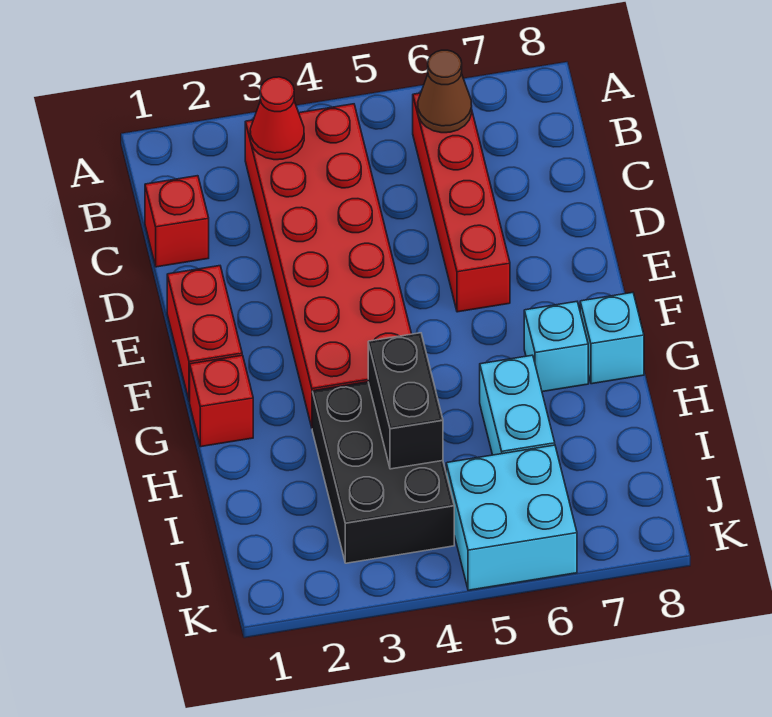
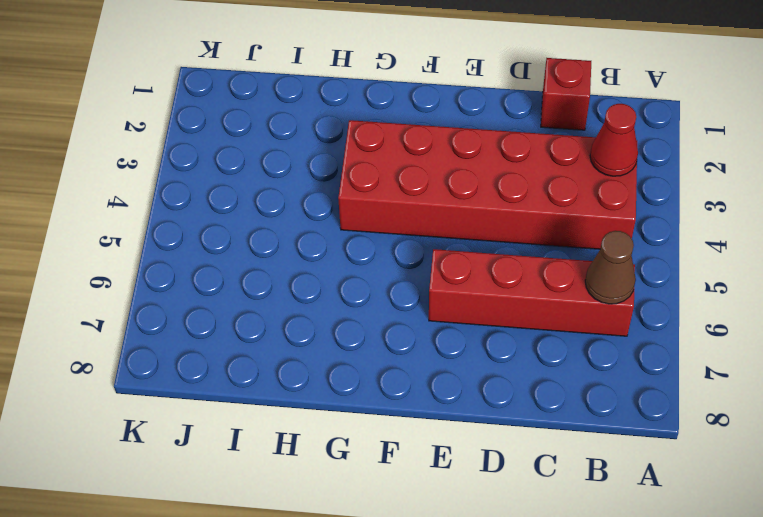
none -> red 1x2 brick [167,266,242,402]
none -> red 1x1 brick [190,355,253,447]
none -> cyan 1x1 brick [524,302,588,392]

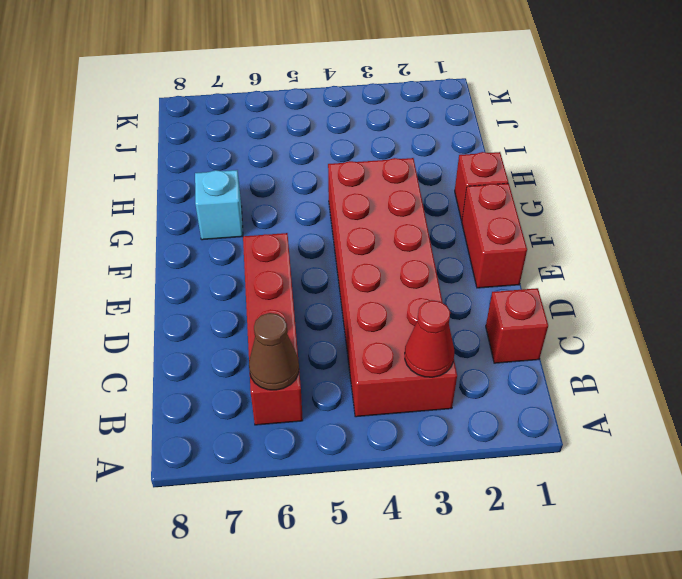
none -> cyan 1x1 brick [580,293,644,384]
none -> black 2x3 brick [312,382,454,563]
none -> cyan 1x2 brick [480,355,555,455]

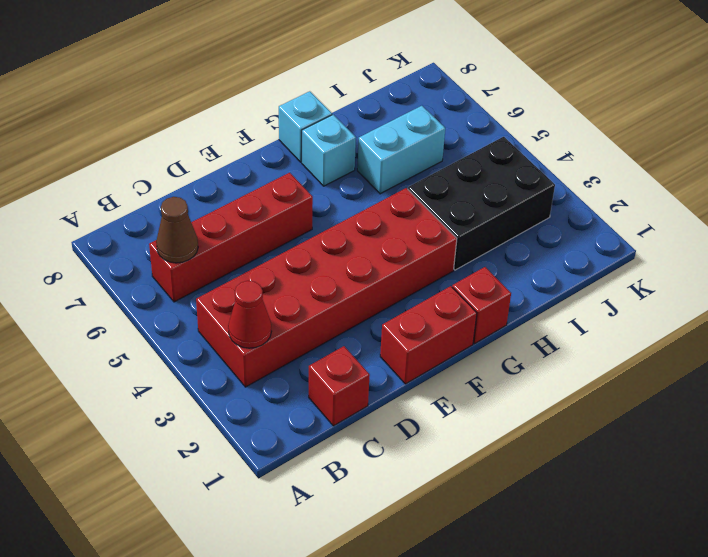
none -> cyan 2x2 brick [446,445,577,590]
none -> black 1x2 brick [368,333,443,469]

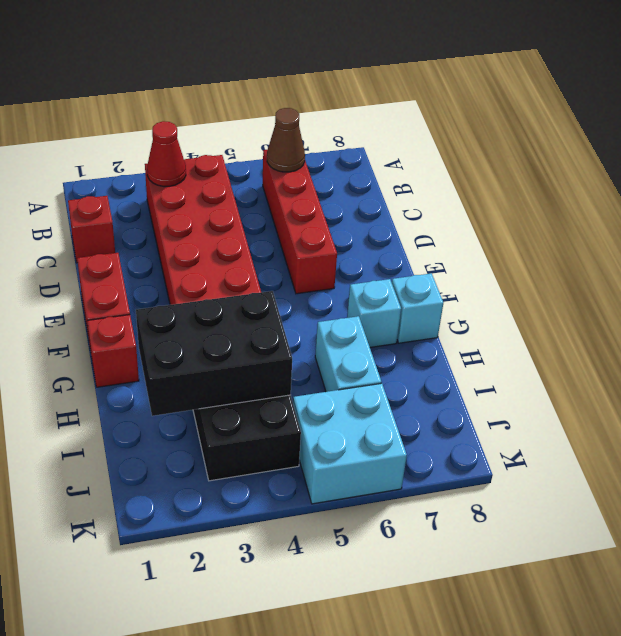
black 2x3 brick [136,291,292,416] -> black 1x2 brick [368,333,443,469]

